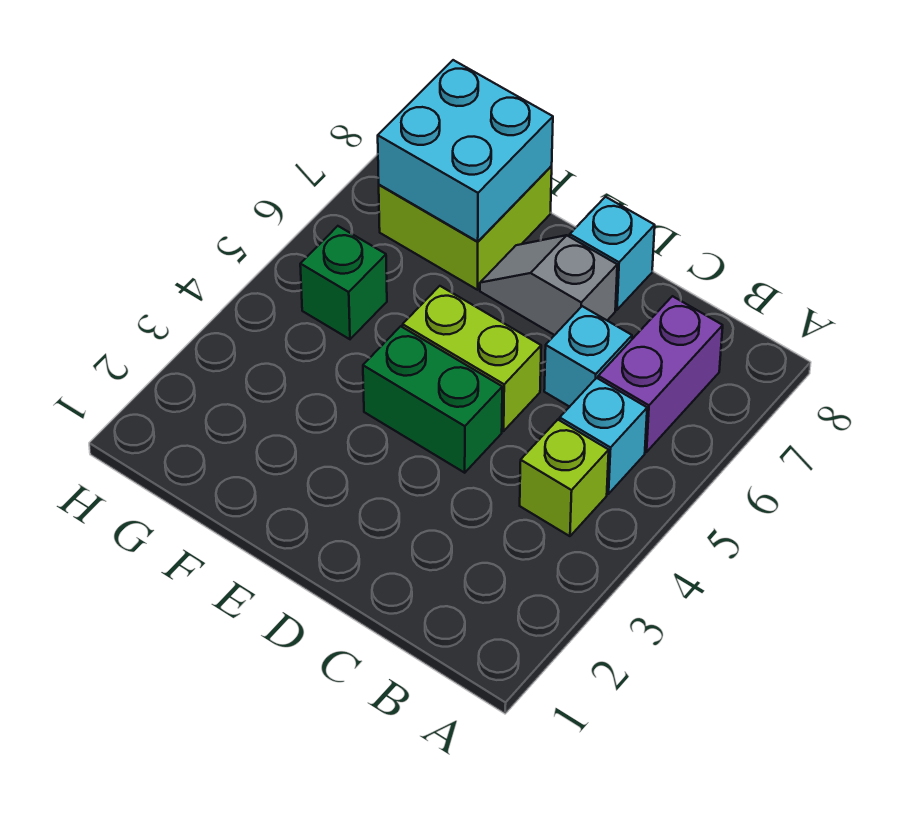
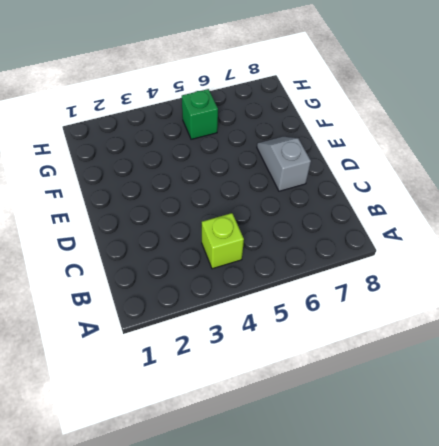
none -> cyan 1x1 brick [560,378,647,494]
none -> purple 1x2 brick [598,296,723,452]

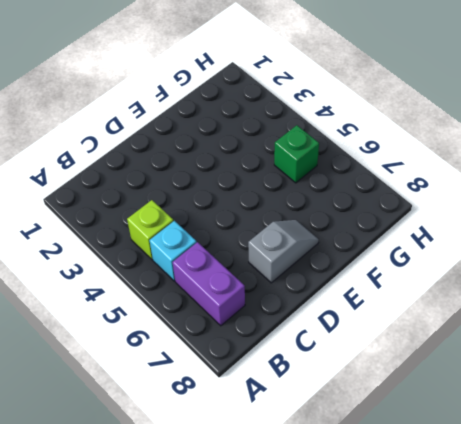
none -> cyan 1x1 brick [544,306,632,407]
none -> green 1x2 brick [363,326,502,473]

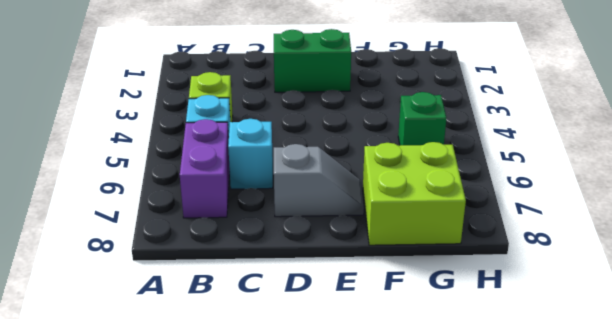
green 1x2 brick [274,29,351,92] -> green 1x2 brick moved to [363,326,502,473]
none -> lime 1x2 brick [403,286,541,431]
none -> cyan 1x1 brick [570,197,655,310]

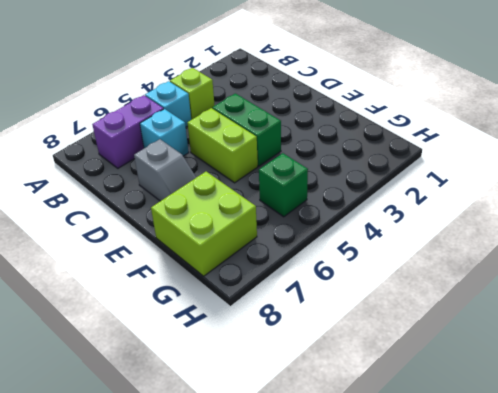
none -> cyan 1x1 brick [570,197,655,310]
none -> cyan 2x2 brick [378,60,553,242]

